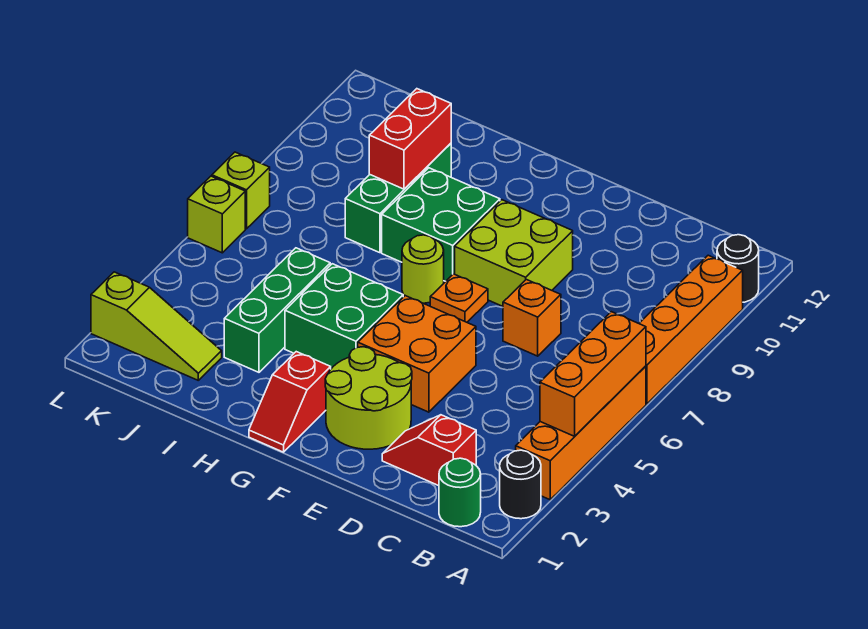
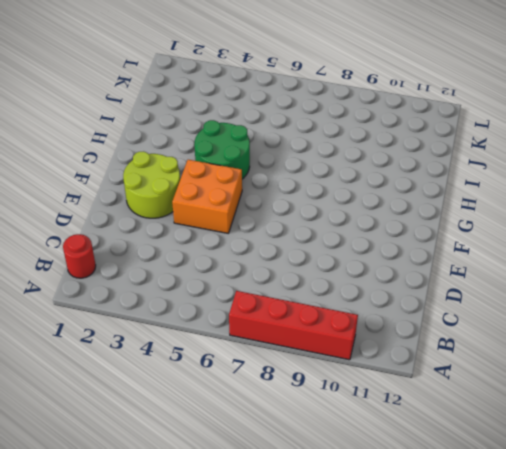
red 1x4 brick [229,291,358,360] -> orange 1x4 brick [639,255,743,404]
red 1x1 round brick [63,234,96,278] -> green 1x1 round brick [439,458,481,527]
green 2x2 round brick [194,120,250,179] -> green 2x2 brick [285,264,403,369]
none -> black 1x1 round brick [500,450,541,519]
none -> orange 1x4 brick [516,366,646,500]
none -> black 1x1 round brick [717,235,759,302]

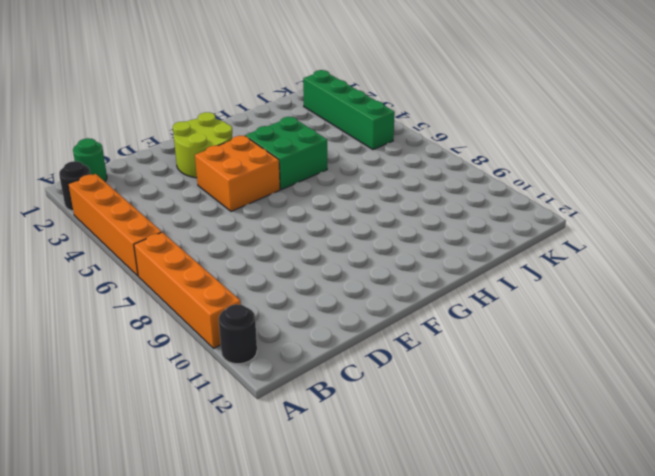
green 1x4 brick [303,70,395,150] -> lime 1x3 slope [91,272,222,380]
none -> red 1x2 slope [382,415,476,486]
none -> orange 1x1 brick [503,279,561,356]
none -> lime 2x2 brick [455,200,573,306]

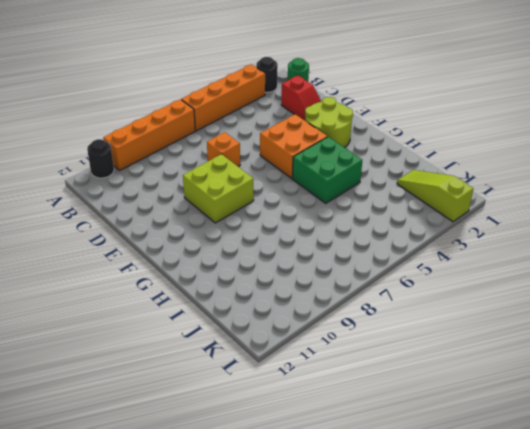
none -> orange 1x1 plate [430,274,488,322]
none -> red 1x2 slope [249,352,331,452]
none -> lime 1x1 round brick [402,235,444,303]

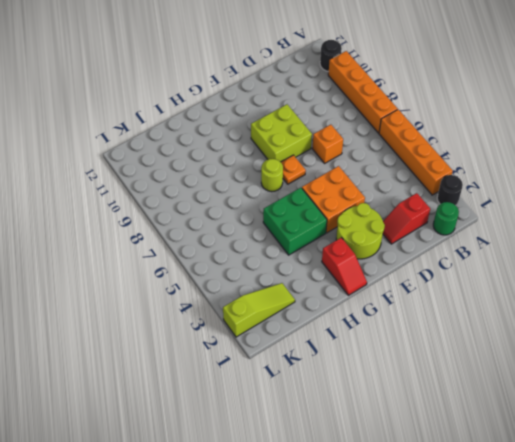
none -> green 2x2 brick [382,168,500,281]
none -> green 1x3 brick [224,248,330,372]
none -> green 1x3 brick [345,143,451,253]

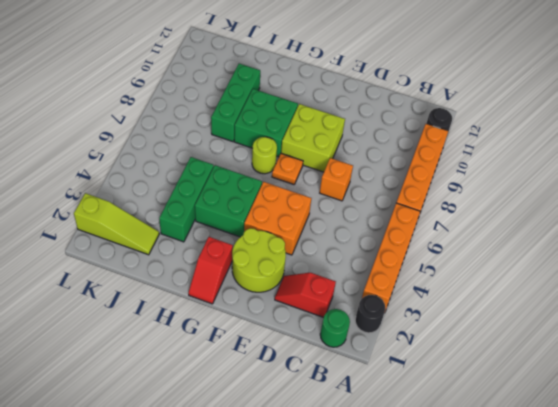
none -> lime 1x1 brick [188,176,245,253]
none -> lime 1x1 brick [212,152,270,229]
none -> orange 1x3 brick [540,312,646,436]

